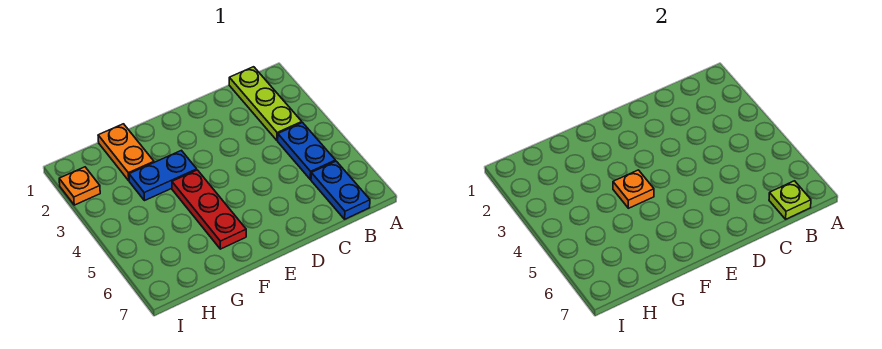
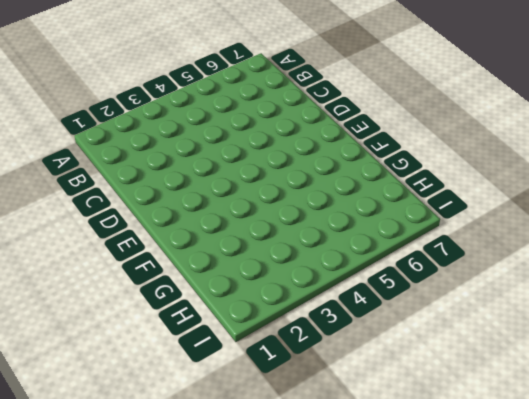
none -> lime 1x3 plate [229,67,302,141]
none -> blue 1x2 plate [278,123,335,179]

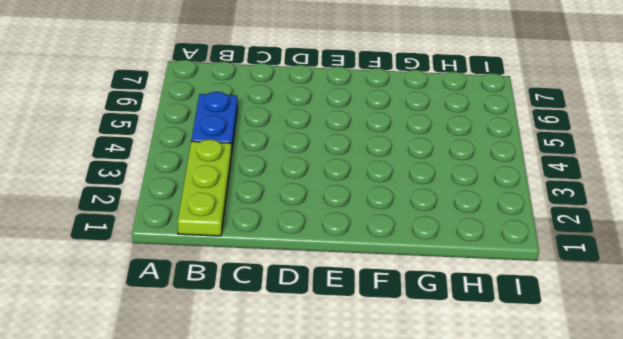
none -> blue 1x2 plate [311,161,370,219]
none -> blue 1x2 plate [129,150,197,201]

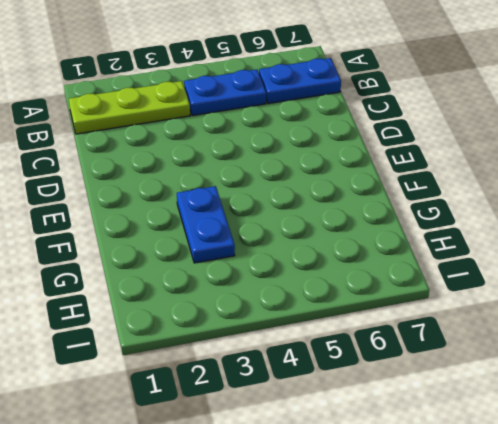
none -> red 1x3 plate [172,170,246,249]
none -> orange 1x2 plate [98,124,154,181]

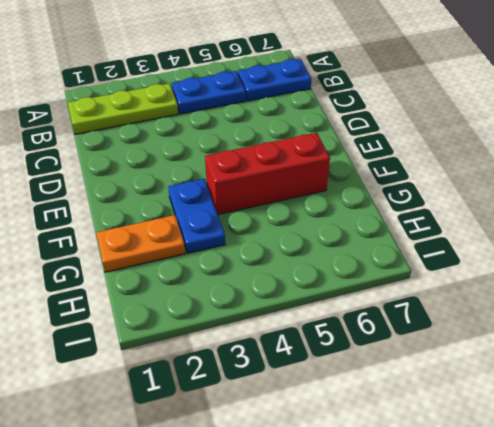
red 1x3 brick [205,133,330,214] -> red 1x3 plate [172,170,246,249]
none -> orange 1x1 plate [59,167,100,205]
none -> lime 1x1 plate [769,181,811,219]

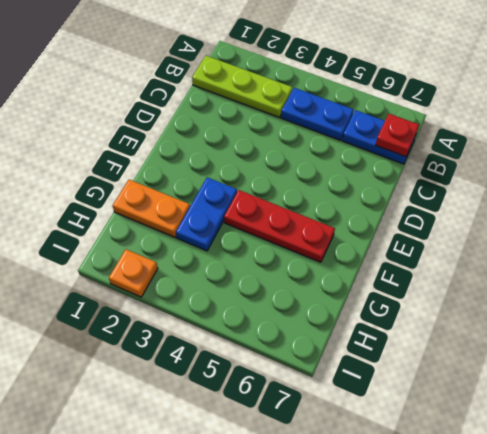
red 1x1 plate [376,114,419,157] -> lime 1x1 plate [769,181,811,219]
none -> orange 1x1 plate [613,170,654,208]

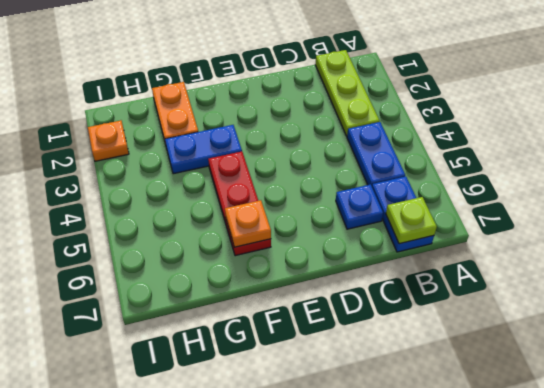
blue 1x1 plate [336,184,383,229] -> none
orange 1x1 plate [225,200,271,247] -> orange 1x1 plate moved to [613,170,654,208]

